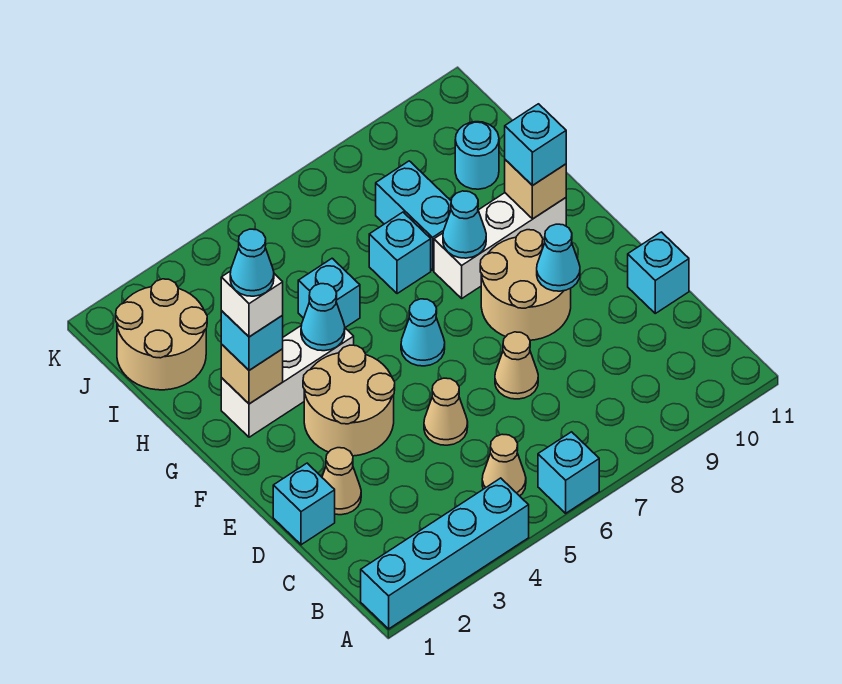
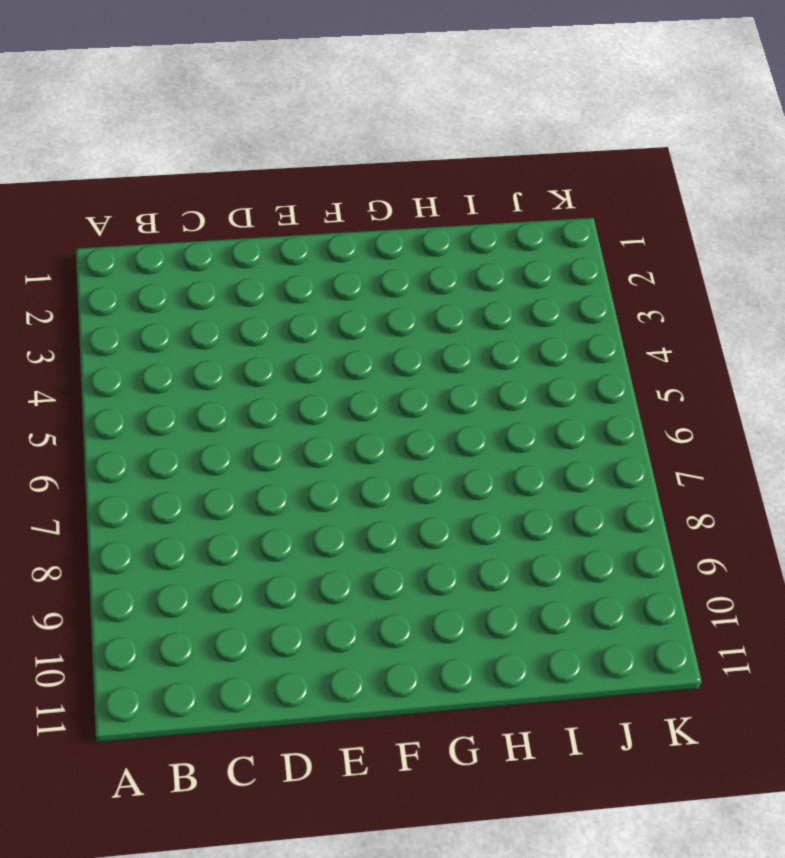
none -> cyan 1x4 brick [361,478,529,629]
none -> cyan 1x1 brick [538,432,599,513]
none -> tan 1x1 cone [482,434,526,496]

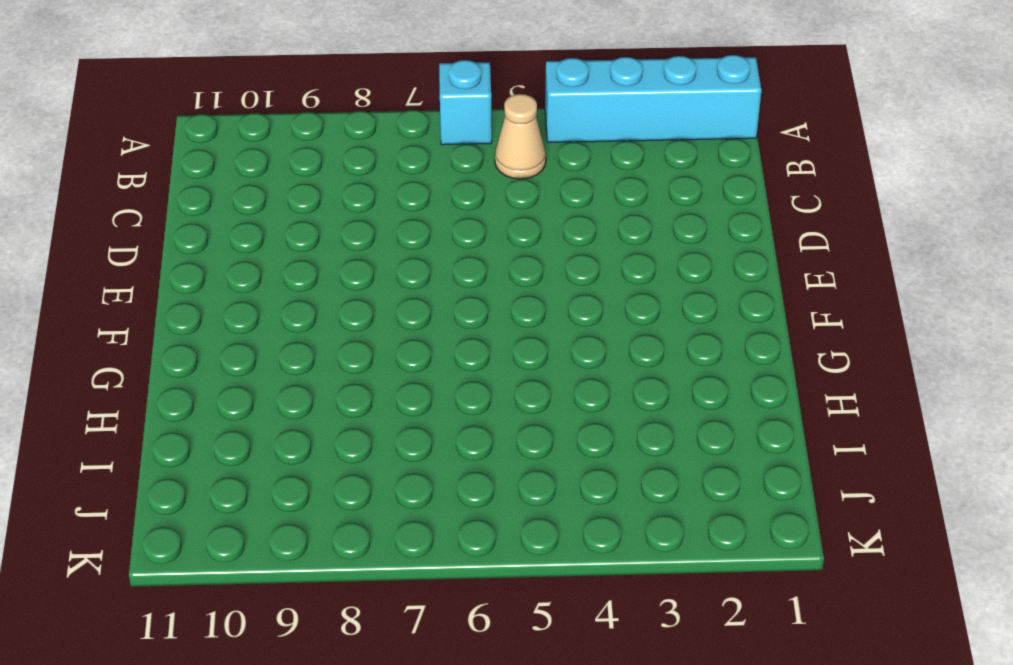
none -> cyan 1x1 brick [273,463,335,545]
none -> tan 1x1 cone [322,448,361,515]
none -> tan 1x1 cone [424,378,468,445]

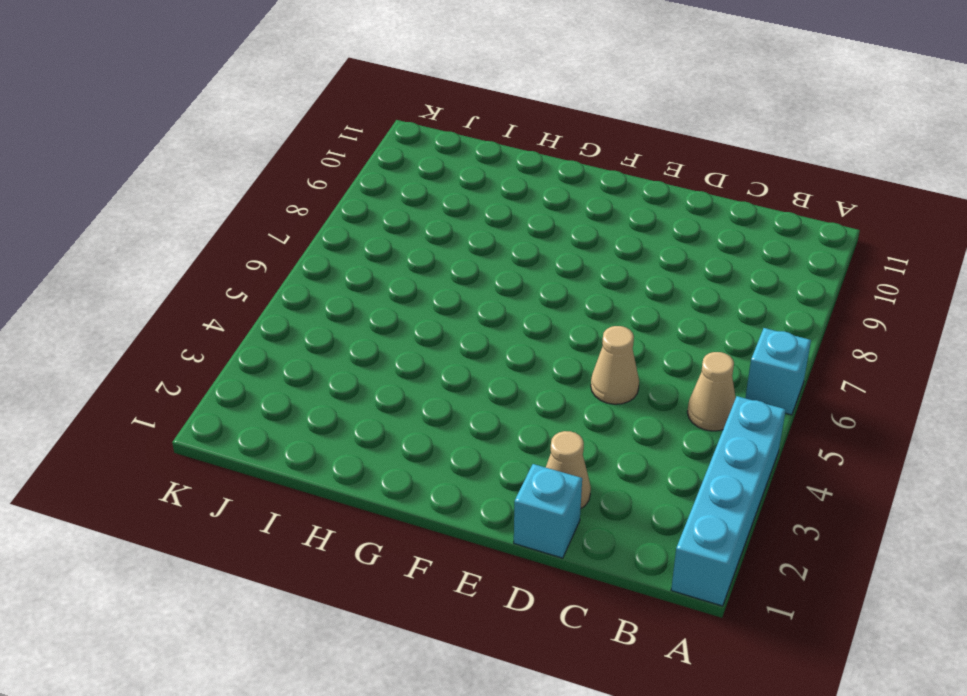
none -> tan 1x1 cone [495,332,538,399]
none -> cyan 1x1 brick [628,232,689,313]
none -> tan 2x2 round brick [303,345,395,456]

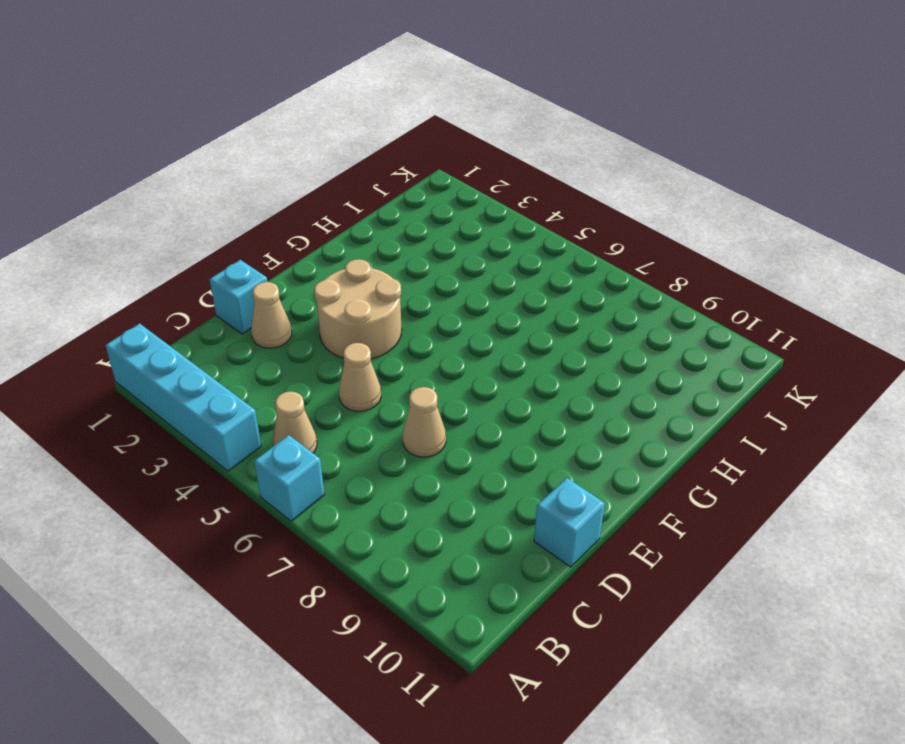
none -> tan 2x2 round brick [480,230,571,340]
none -> cyan 1x1 cone [401,299,445,366]
none -> white 1x3 brick [221,325,354,437]

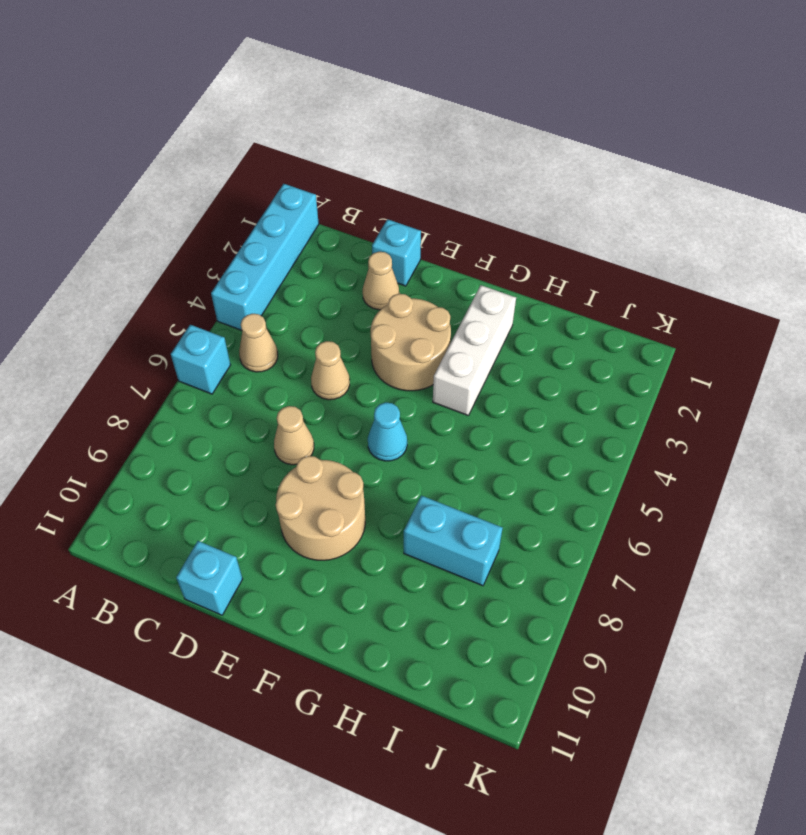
none -> white 1x3 brick [434,193,566,298]
none -> cyan 1x1 brick [298,258,360,328]
none -> cyan 1x1 brick [369,212,431,294]

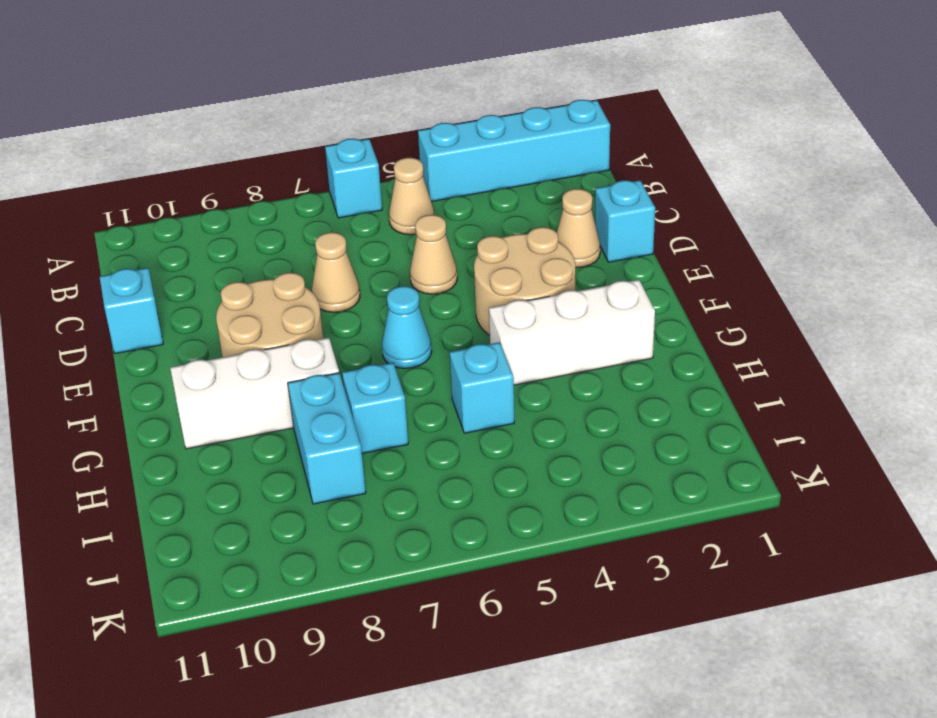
none -> tan 2x2 round brick [116,279,207,390]
none -> cyan 1x1 round brick [455,122,499,189]
none -> cyan 1x1 cone [537,224,580,291]

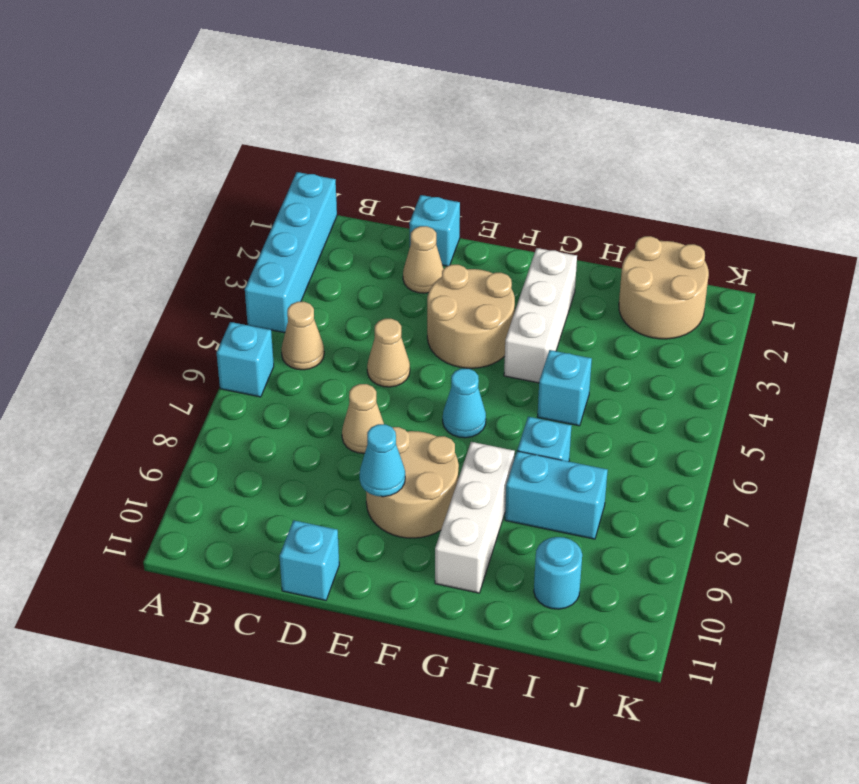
none -> tan 1x1 brick [221,344,283,404]
none -> cyan 1x1 cone [301,284,345,351]
none -> cyan 1x1 cone [443,191,486,258]

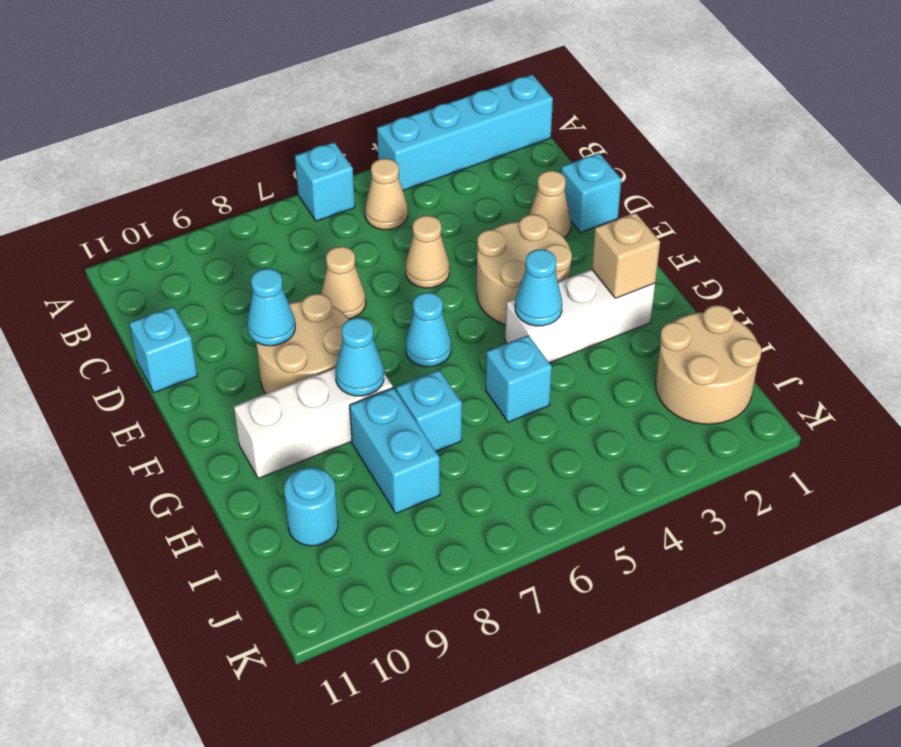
none -> tan 1x1 brick [505,160,566,219]
none -> cyan 1x1 brick [221,311,283,370]
none -> cyan 1x1 brick [505,104,566,186]

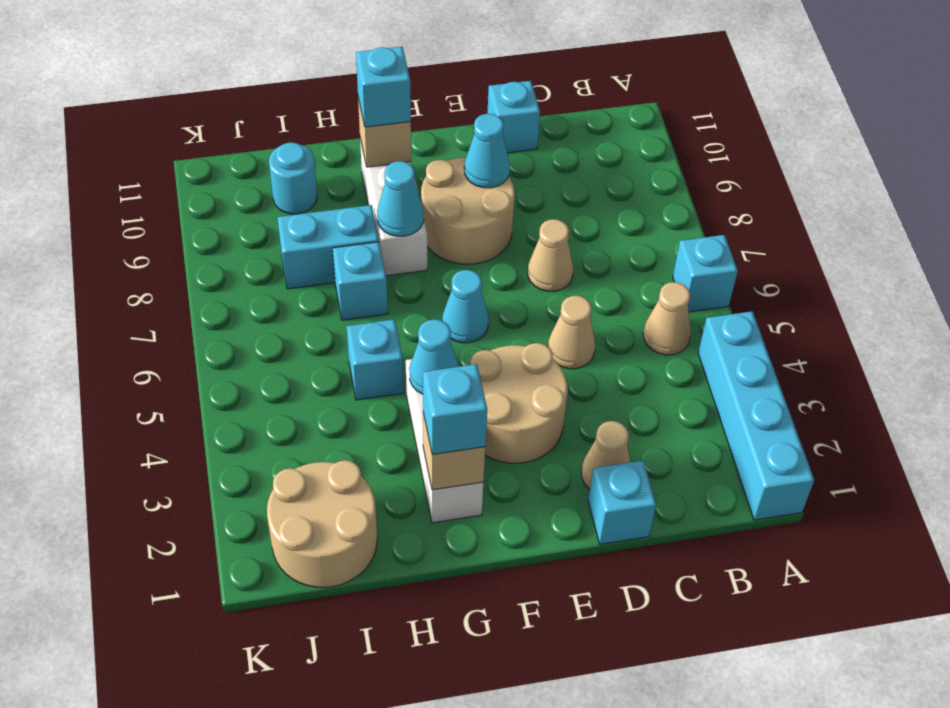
none -> white 1x1 brick [221,271,283,337]
none -> cyan 1x1 cone [230,229,274,296]

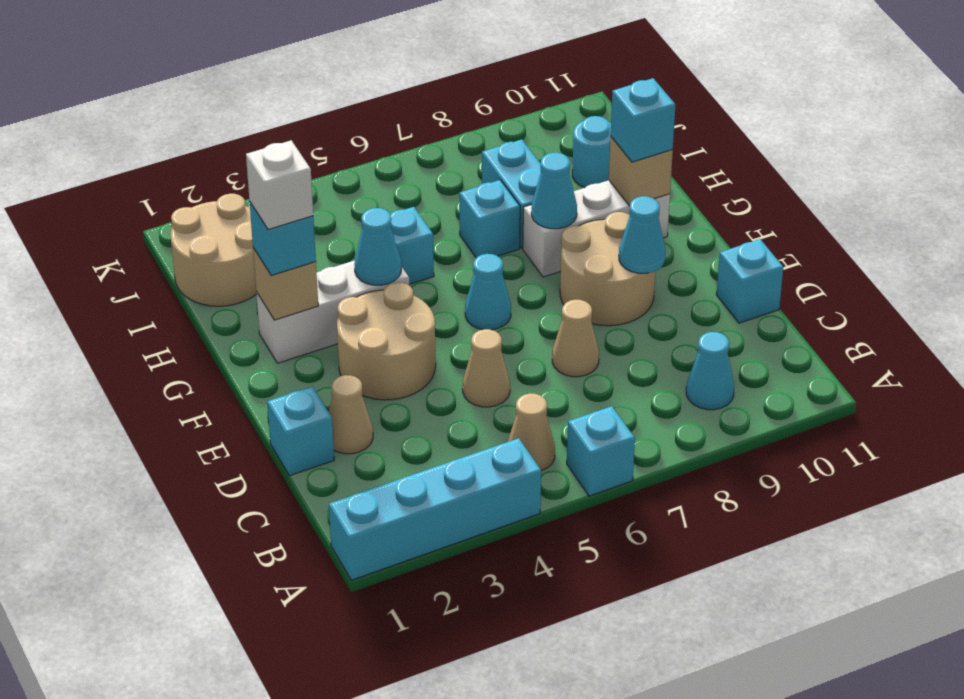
cyan 1x1 cone [686,332,734,410] -> cyan 1x1 cone moved to [230,229,274,296]

